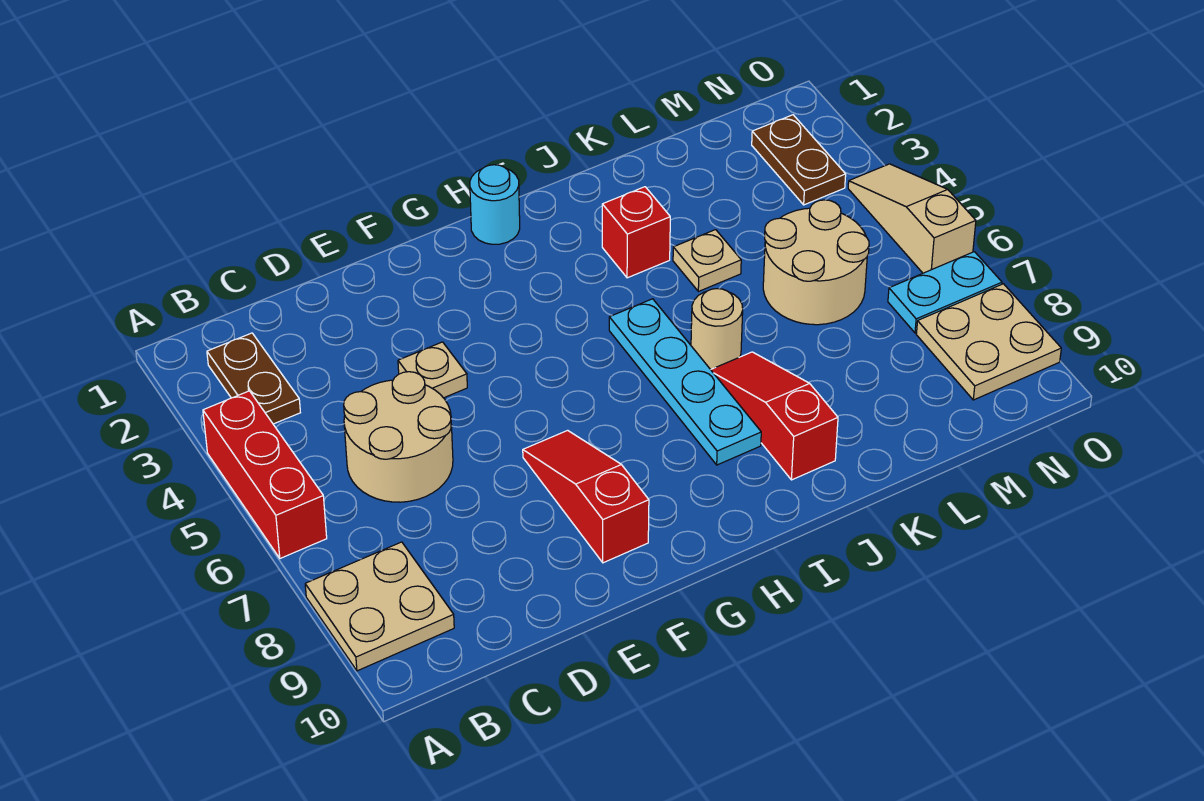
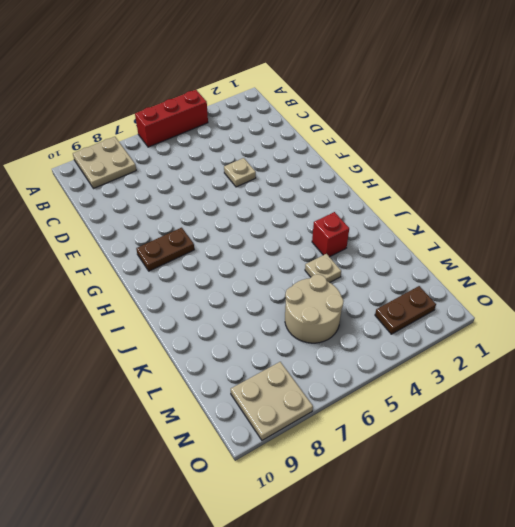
brown 1x2 plate [136,228,194,271] -> brown 1x2 plate moved to [207,333,300,424]
none -> tan 2x2 round brick [344,372,453,502]
none -> red 1x3 slope [523,430,649,563]
none -> cyan 1x1 round brick [470,165,520,244]

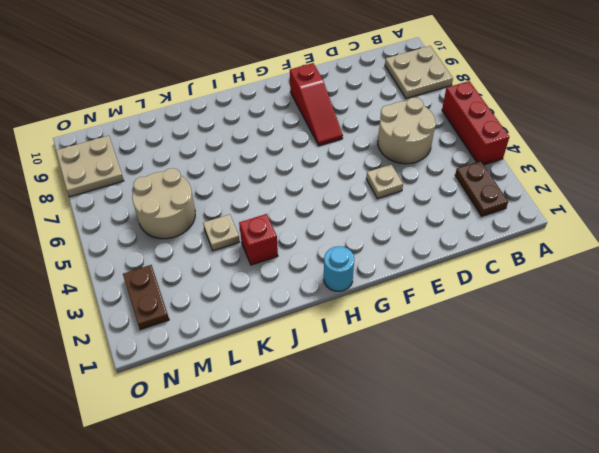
none -> cyan 1x4 plate [609,299,761,465]
none -> tan 1x1 round brick [691,289,743,369]
none -> red 1x3 slope [711,352,838,480]

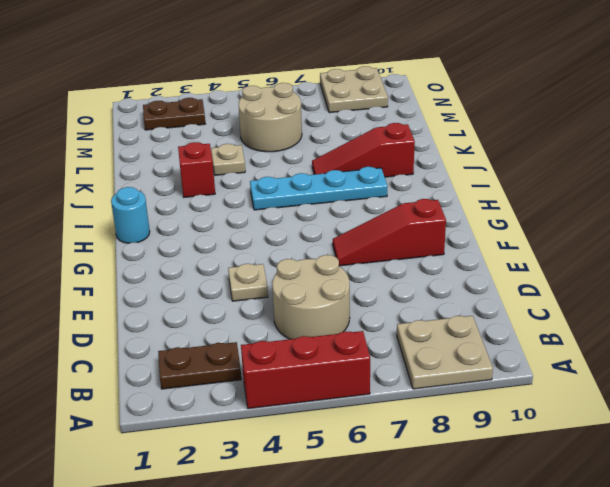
none -> tan 1x1 round brick [691,289,743,369]
none -> cyan 1x2 plate [888,252,1002,333]
none -> tan 1x3 slope [848,164,976,273]

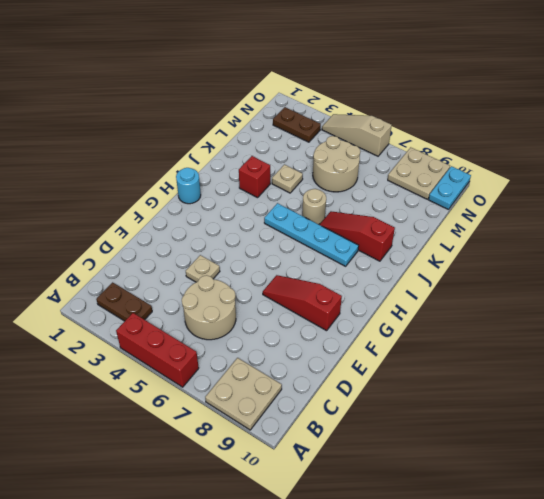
cyan 1x2 plate [429,166,471,210] -> cyan 1x2 plate moved to [888,252,1002,333]

